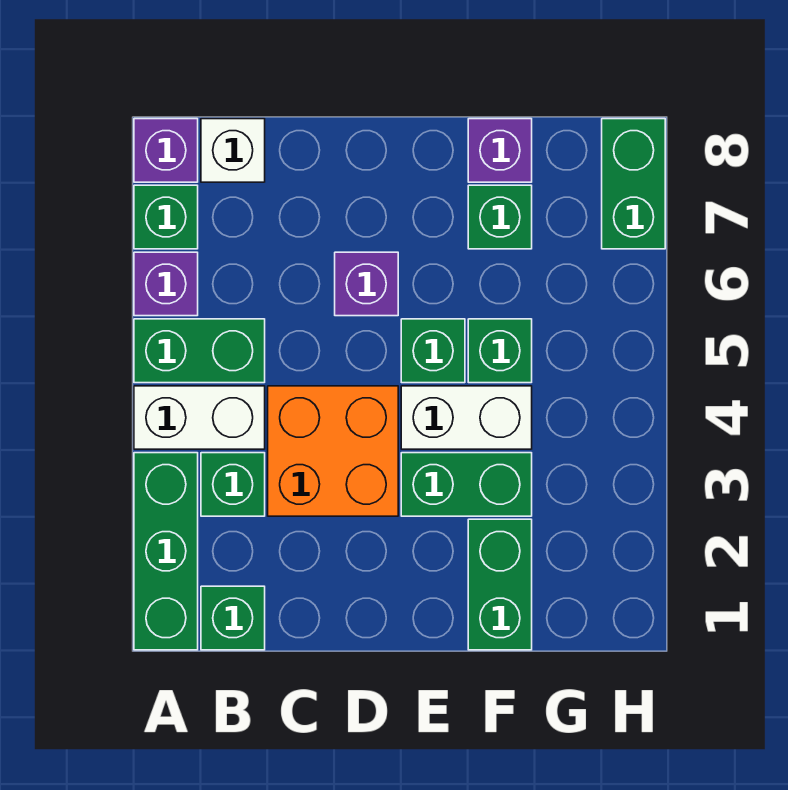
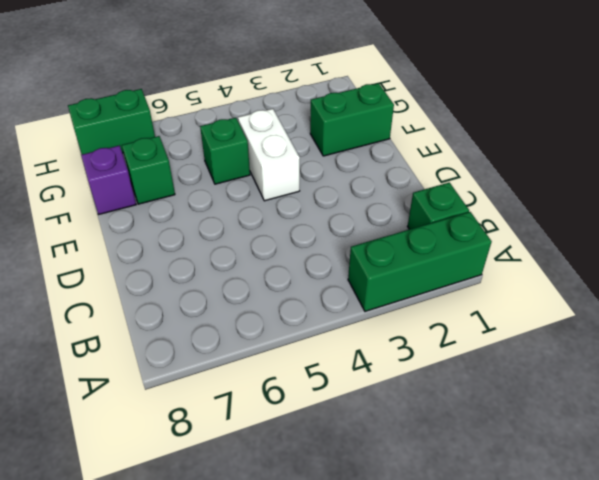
none -> white 1x2 brick [134,386,265,449]
none -> green 1x2 brick [134,319,265,383]
none -> purple 1x1 brick [134,252,198,316]

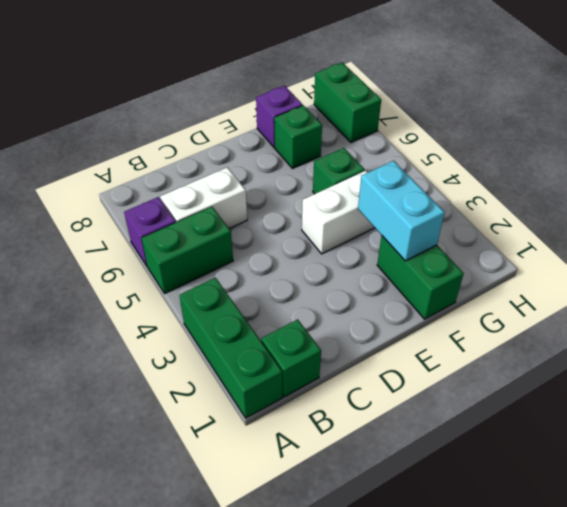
white 1x2 brick [160,167,247,229] -> white 1x2 brick moved to [134,386,265,449]
cyan 1x2 brick [358,161,445,261] -> none
none -> green 1x1 brick [134,185,198,249]
none -> purple 1x1 brick [134,119,198,182]
none -> green 1x1 brick [201,453,265,516]

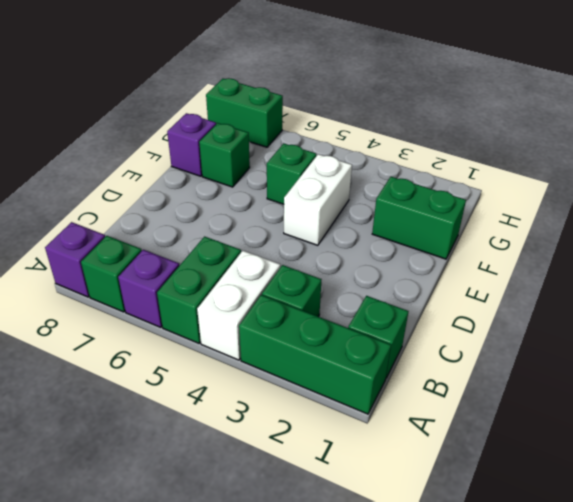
none -> white 1x1 brick [201,119,265,182]
none -> orange 2x2 brick [268,386,398,516]
none -> purple 1x1 brick [335,252,398,316]

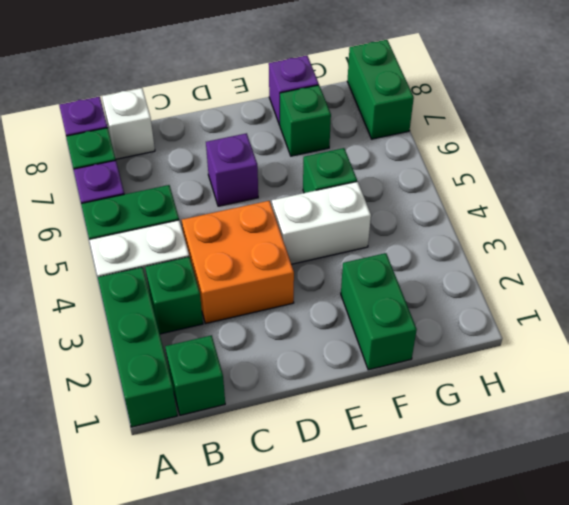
none -> green 1x2 brick [401,453,532,516]
none -> green 1x1 brick [401,319,465,383]

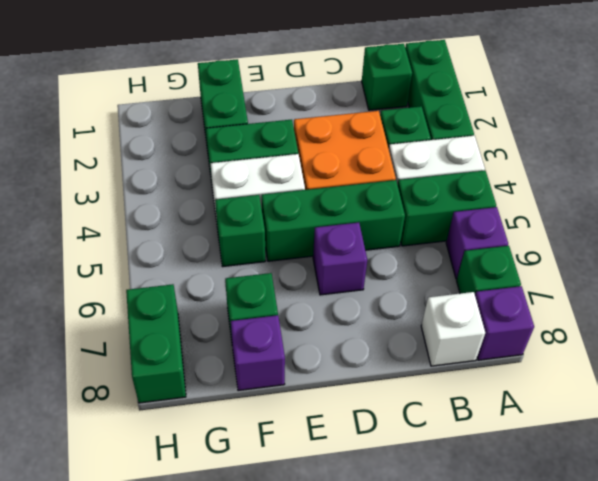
green 1x3 brick [262,180,405,261] -> green 1x1 brick [401,319,465,383]

